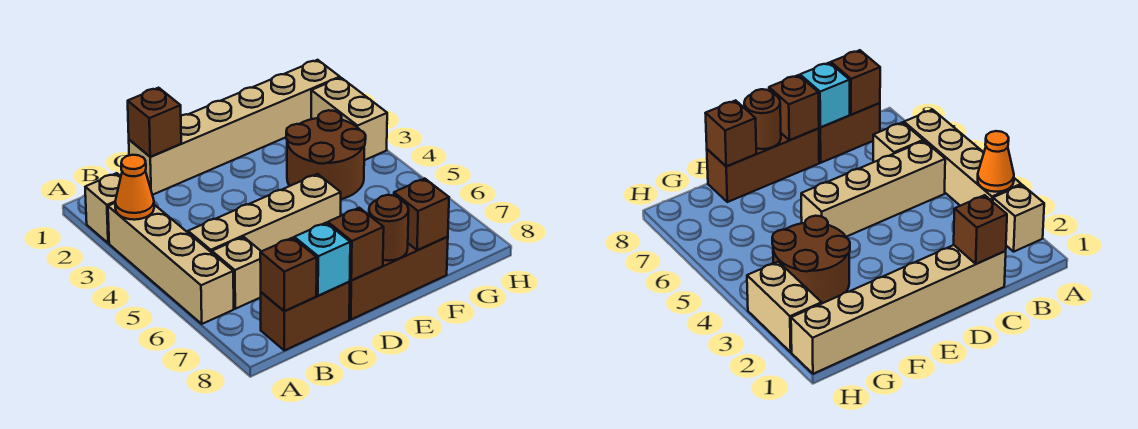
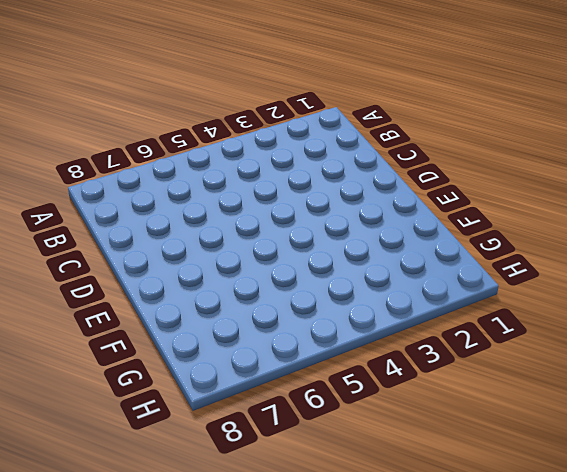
none -> tan 1x1 brick [85,173,121,243]
none -> tan 1x4 brick [108,203,234,324]
none -> tan 1x4 brick [188,174,341,253]

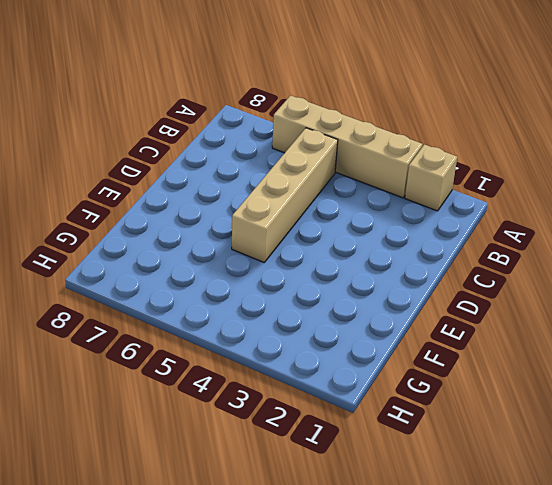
none -> tan 1x1 brick [212,237,261,309]
none -> brown 1x2 brick [261,281,350,350]
none -> tan 1x6 brick [129,60,340,195]

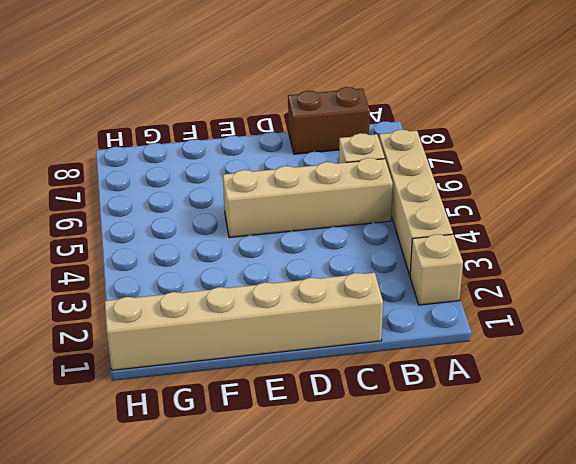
none -> brown 1x3 brick [349,237,448,319]
none -> brown 2x2 round brick [286,110,366,199]
none -> tan 1x2 brick [311,78,387,160]

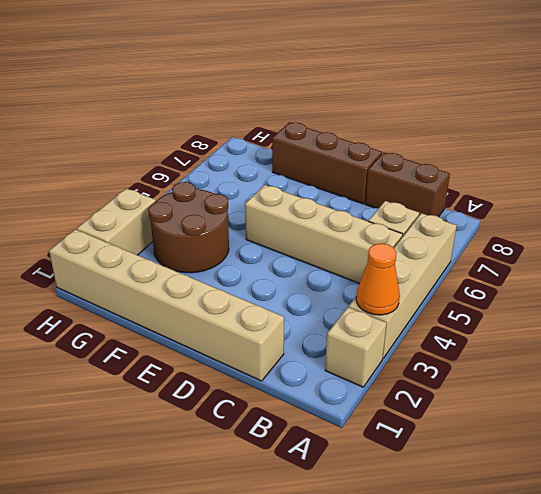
none -> brown 1x1 brick [260,238,317,311]
none -> brown 1x1 brick [128,88,181,157]
none -> cyan 1x1 brick [294,223,350,296]

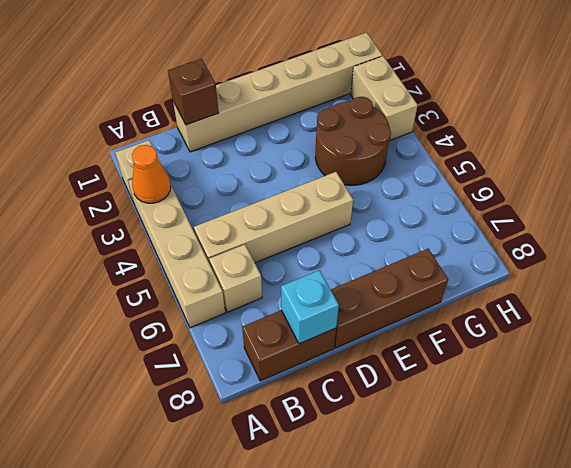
none -> brown 1x1 brick [260,238,317,311]
none -> brown 1x1 brick [328,208,384,281]
none -> brown 1x1 round brick [369,195,409,261]

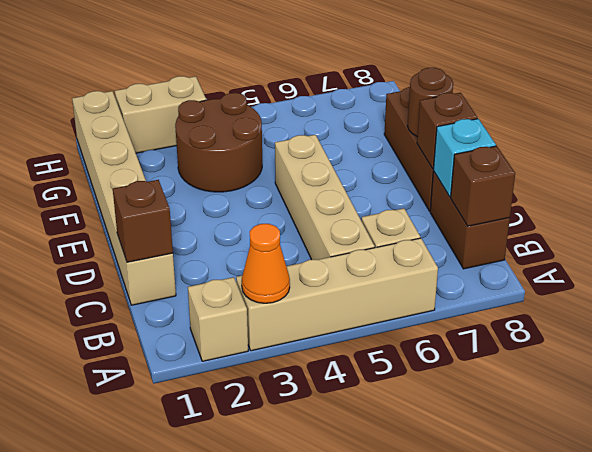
none -> brown 1x1 brick [394,179,449,250]

